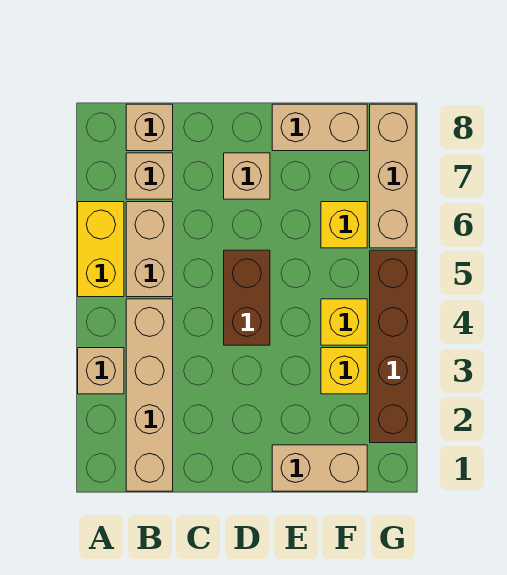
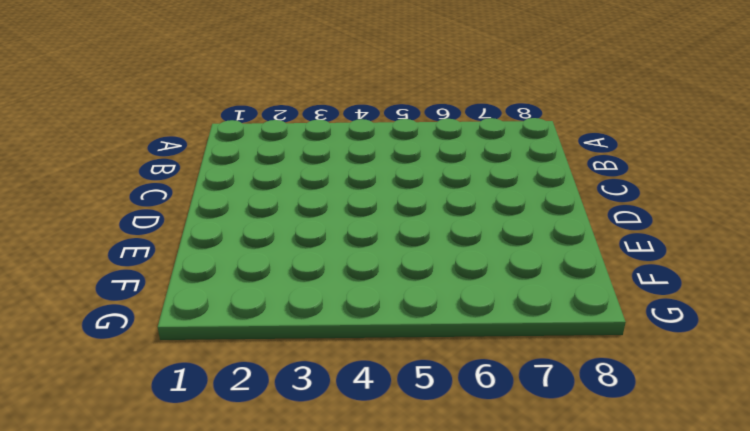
none -> tan 1x1 brick [78,348,124,394]
none -> yellow 1x2 brick [78,202,124,297]
none -> tan 1x4 brick [126,299,173,491]

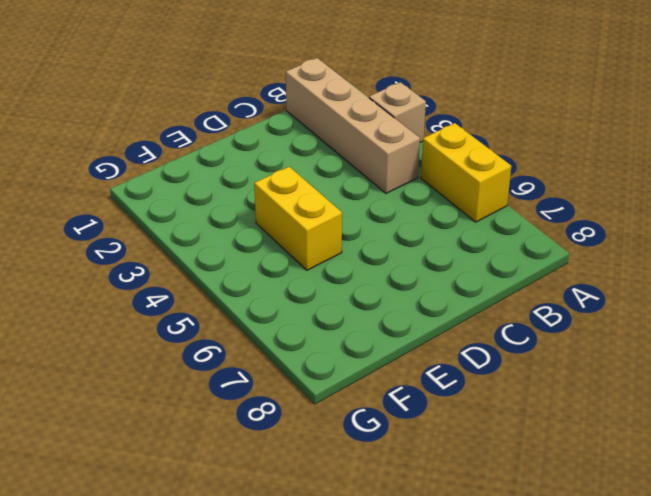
yellow 1x2 brick [254,167,342,270] -> none
none -> tan 1x2 brick [126,202,173,297]
none -> tan 1x1 brick [126,153,173,199]
none -> tan 1x1 brick [126,104,173,151]

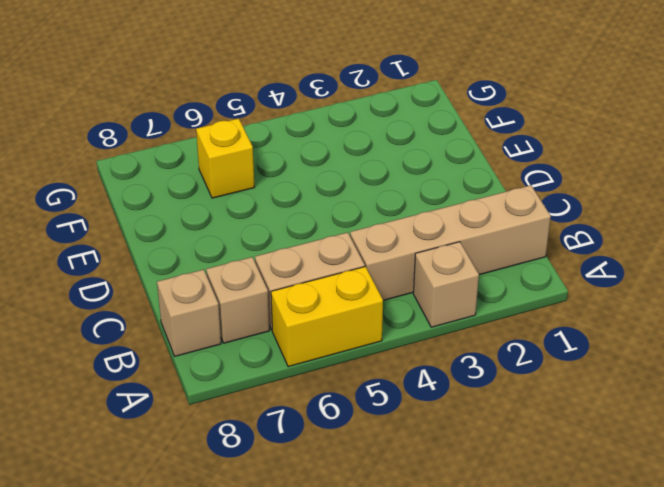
none -> brown 1x2 brick [224,250,270,345]
none -> tan 1x1 brick [224,153,270,199]
none -> tan 1x2 brick [272,445,367,491]

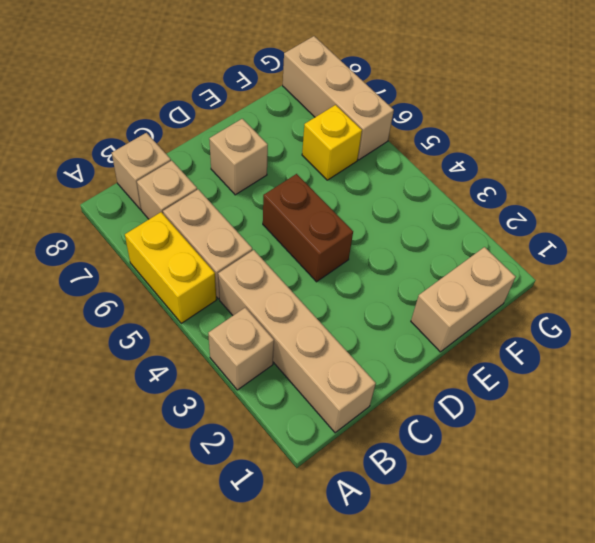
none -> tan 1x2 brick [272,104,367,151]
none -> yellow 1x1 brick [321,348,367,394]
none -> yellow 1x1 brick [321,299,367,345]

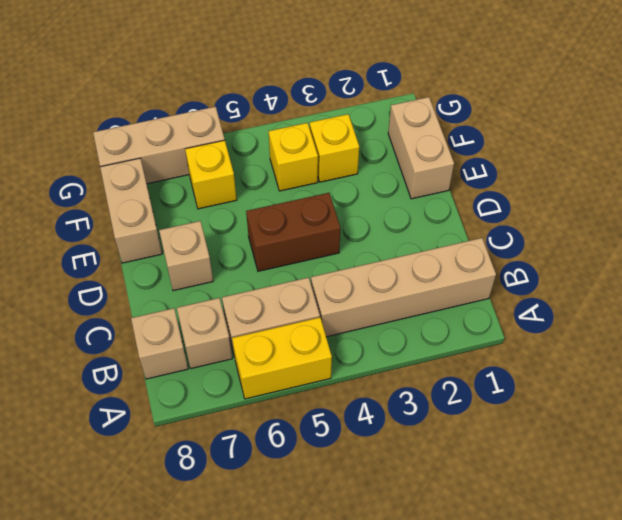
none -> tan 1x1 brick [78,348,124,394]
none -> brown 1x4 brick [370,250,416,443]

